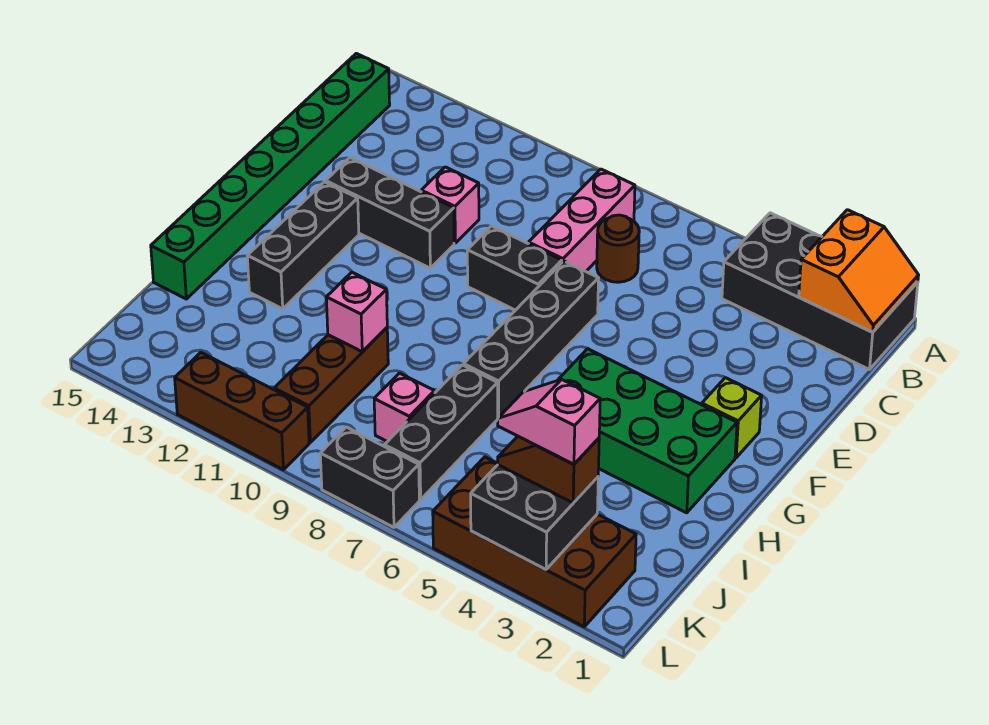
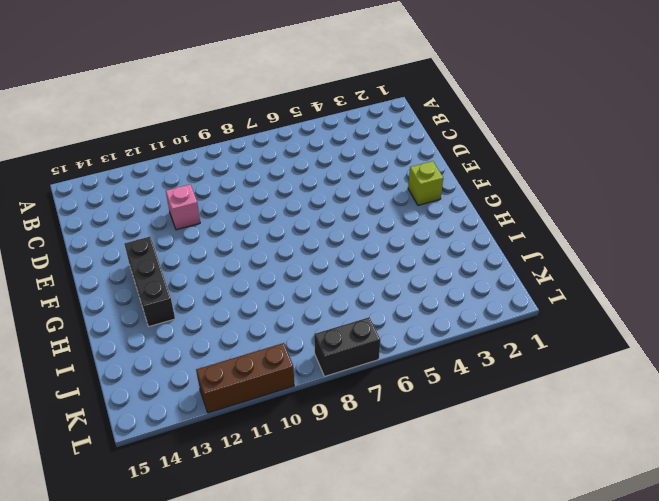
none -> black 2x4 brick [722,213,918,370]
none -> pink 1x3 brick [529,169,635,271]
none -> green 1x8 brick [151,53,390,299]

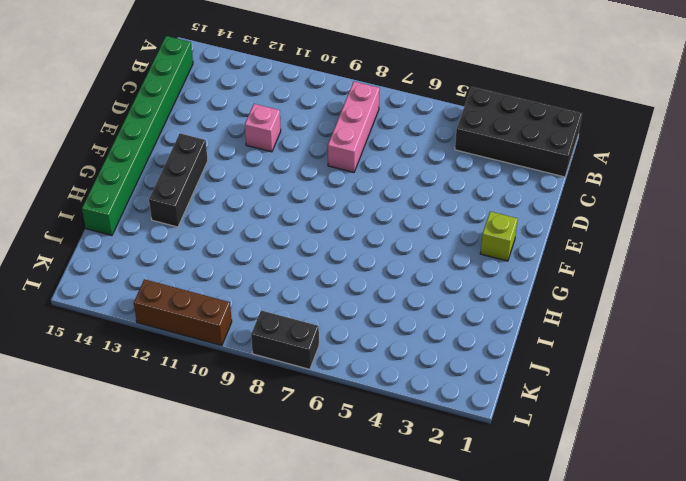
none -> brown 1x1 round brick [597,215,639,282]
none -> black 1x4 brick [464,261,599,418]
none -> black 1x2 brick [467,226,562,310]

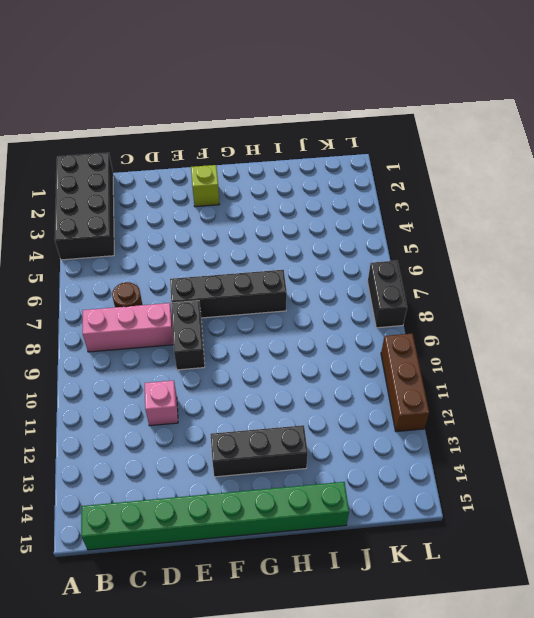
none -> black 1x3 brick [326,158,454,268]
none -> green 2x4 brick [557,349,737,513]
none -> black 1x3 brick [385,365,498,500]

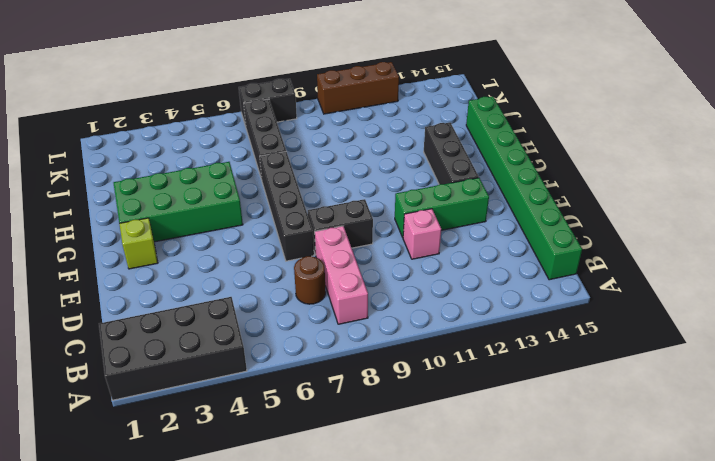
green 1x3 brick [395,178,489,237] -> black 1x3 brick [326,158,454,268]
none -> brown 1x3 brick [274,328,388,442]
none -> pink 1x1 brick [374,373,435,442]
none -> brown 2x4 brick [433,457,636,627]

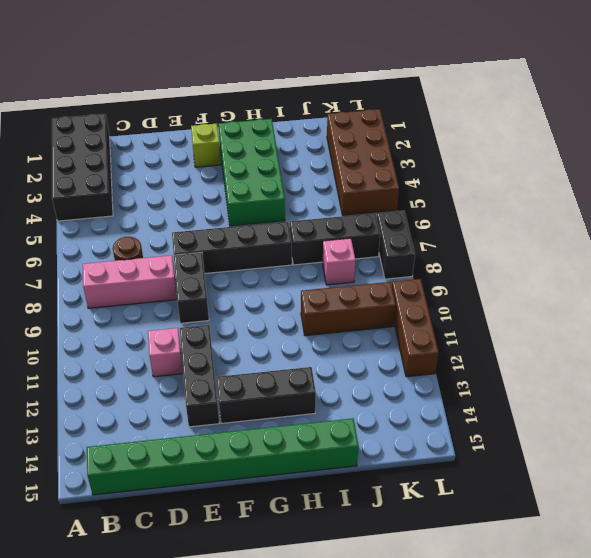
none -> orange 2x2 slope [799,210,919,332]
none -> pink 1x1 brick [326,272,387,352]
none -> black 2x2 brick [471,465,598,570]

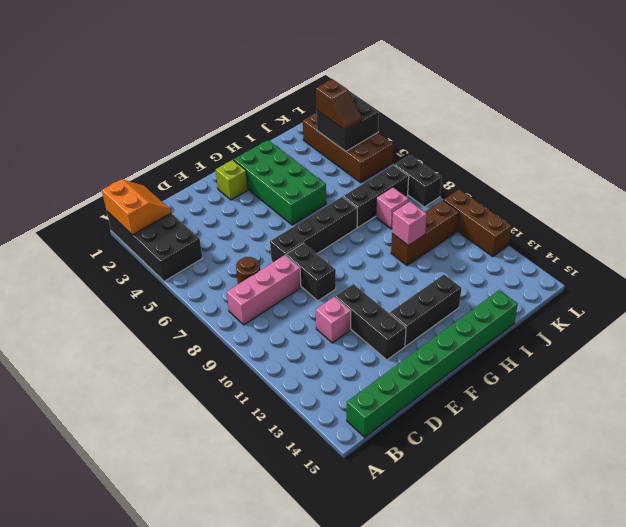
orange 2x2 slope [102,179,171,235] -> orange 2x2 slope turned to [799,210,919,332]
none -> pink 1x2 slope [498,379,600,464]

